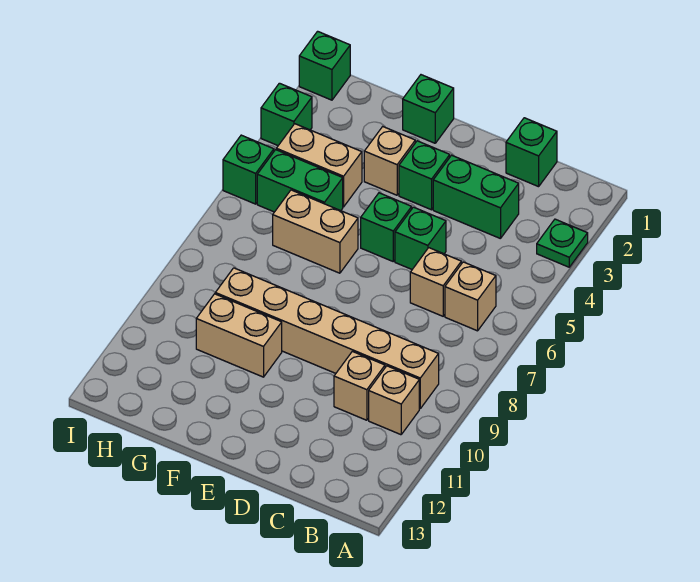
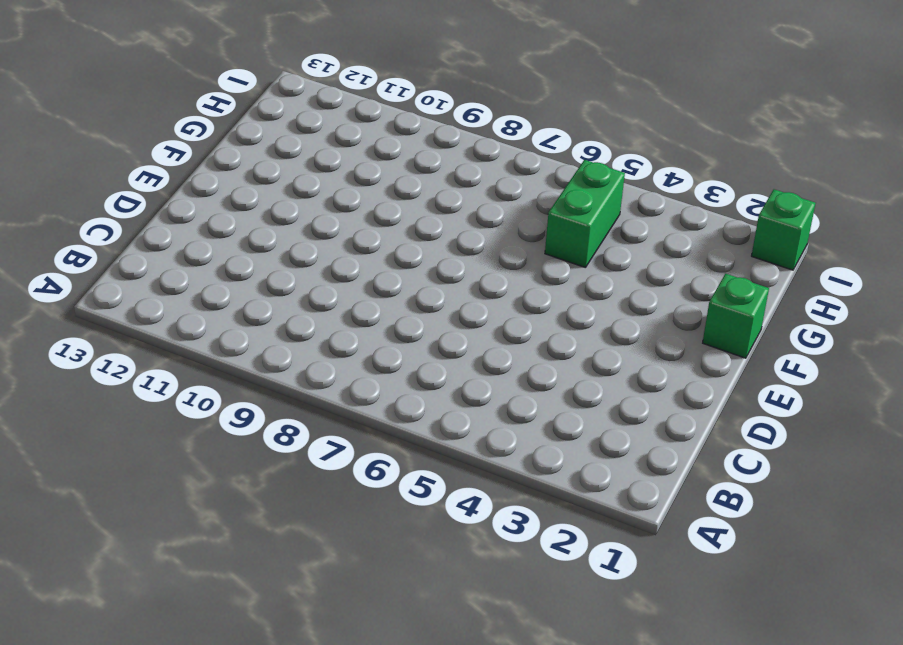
none -> green 1x1 plate [537,219,588,267]
none -> tan 1x1 brick [445,262,496,331]
none -> tan 1x6 brick [215,268,439,409]

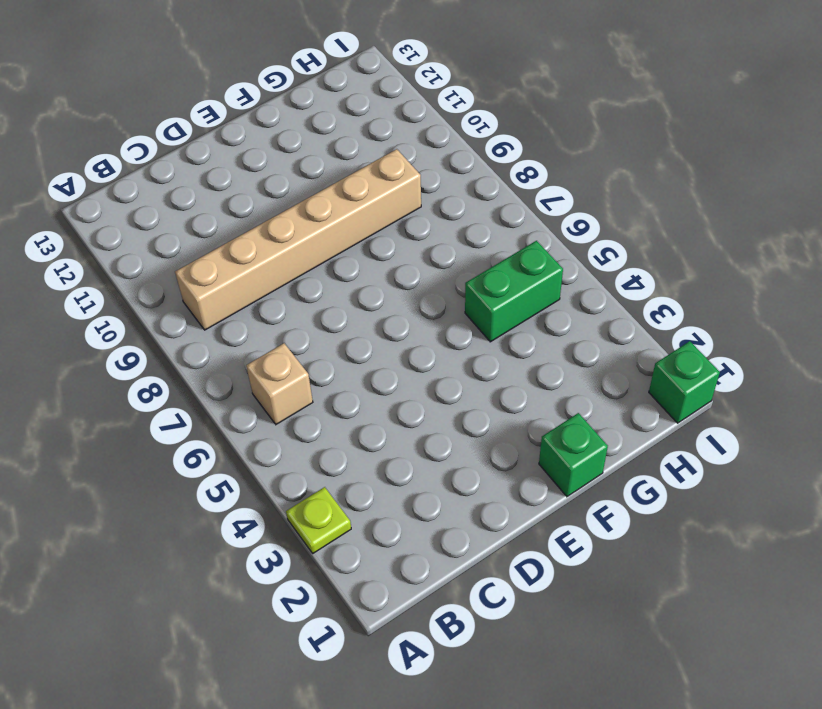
lime 1x1 plate [286,487,351,553] -> green 1x1 plate [537,219,588,267]
none -> tan 1x1 brick [369,366,419,435]
none -> green 1x1 brick [506,118,557,187]
none -> green 1x2 brick [433,155,519,239]

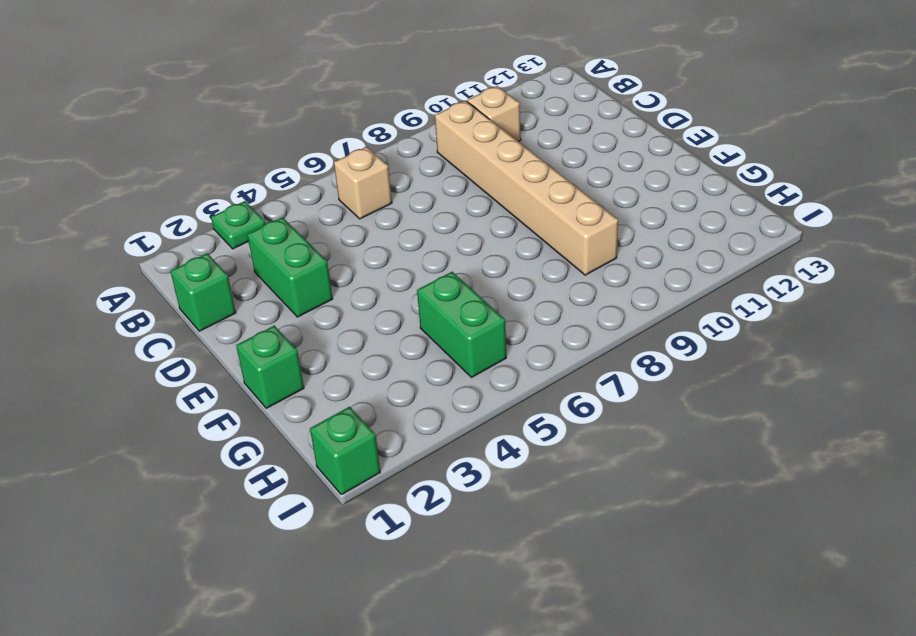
none -> tan 1x1 brick [410,248,461,316]
none -> tan 1x1 brick [334,351,385,420]
none -> green 1x1 brick [395,207,446,269]

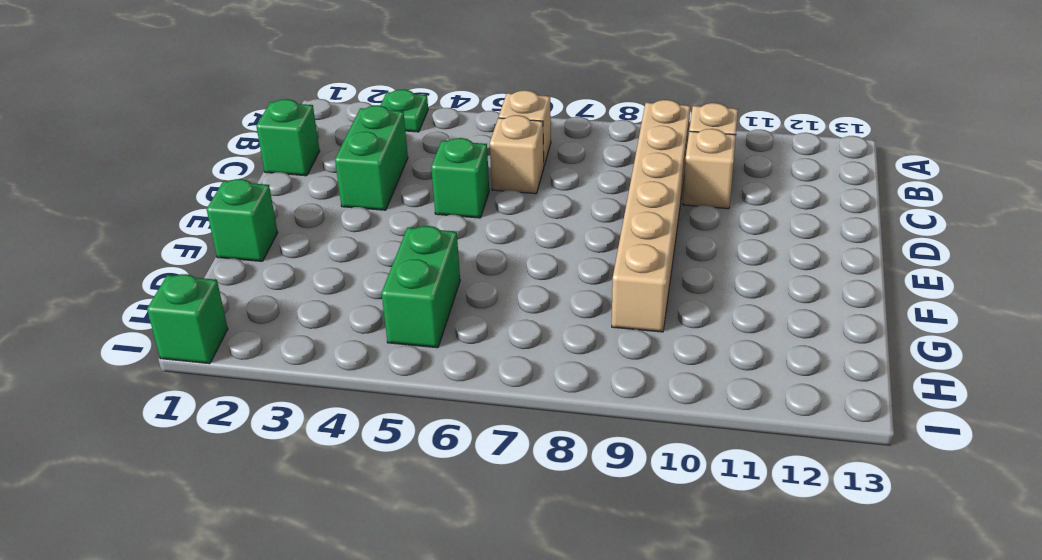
none -> green 1x1 brick [399,141,450,210]
none -> green 1x1 brick [361,193,412,261]
none -> tan 1x1 brick [364,127,415,195]

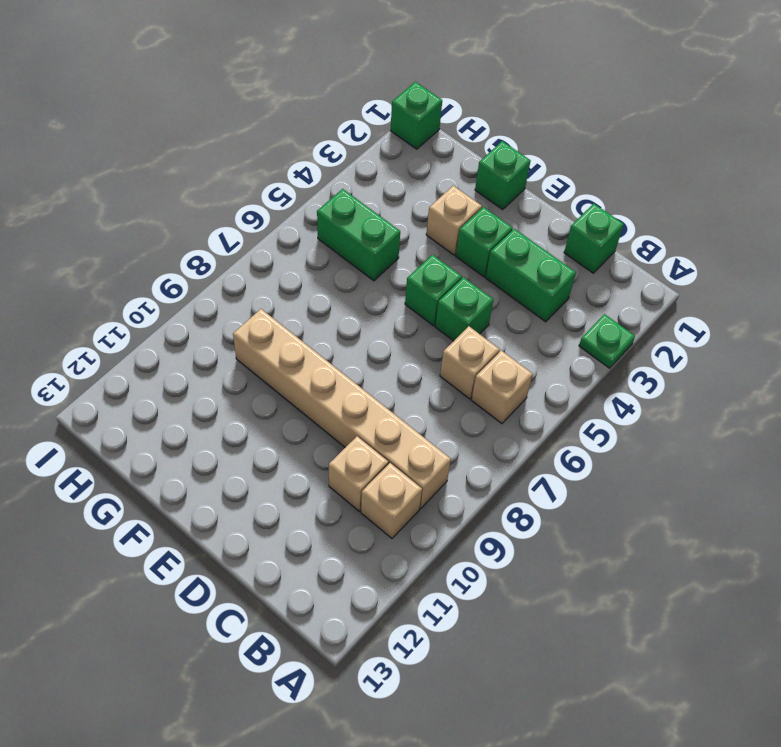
none -> tan 1x2 brick [273,190,358,273]
none -> tan 1x2 brick [196,294,282,377]
none -> tan 1x2 brick [276,124,362,207]

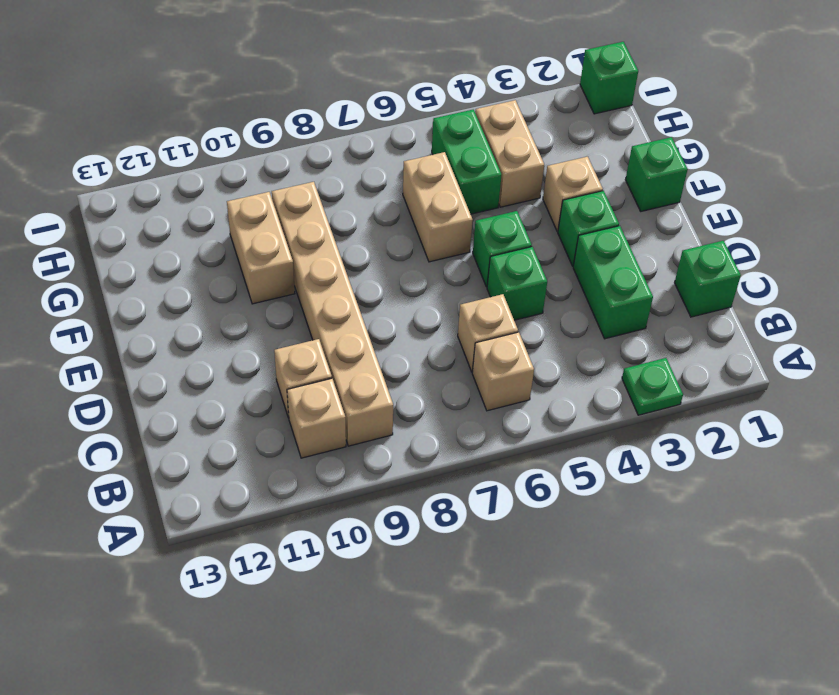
none -> green 1x1 brick [261,83,312,145]
none -> green 1x1 brick [223,135,274,204]

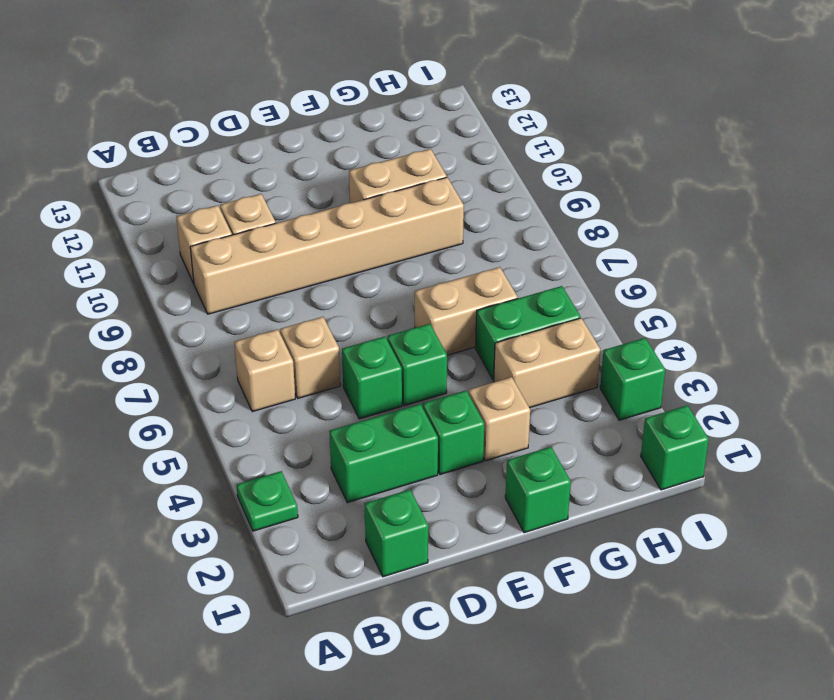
none -> green 1x1 brick [223,135,274,204]

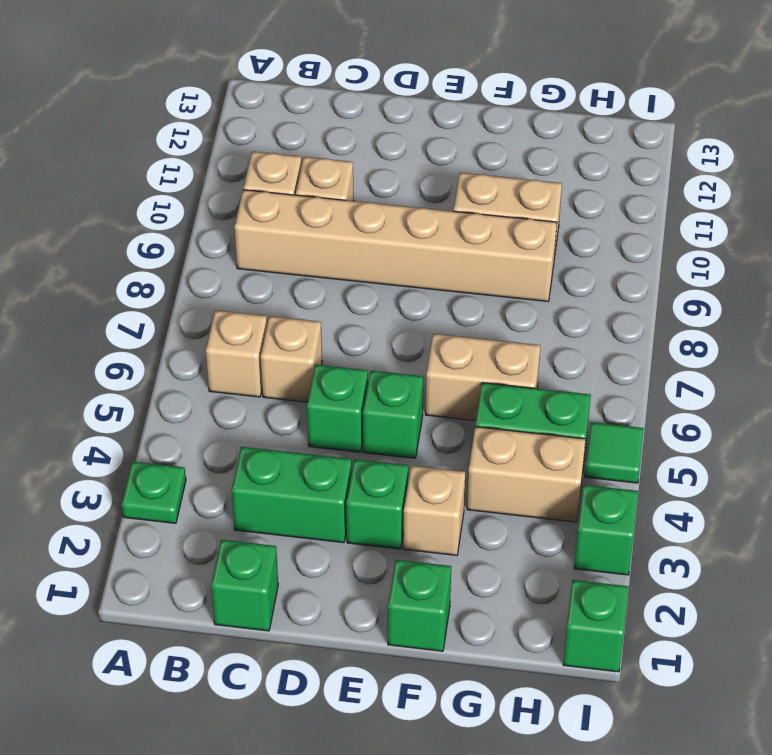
green 1x1 tile [585,422,644,483] -> green 1x1 brick [223,135,274,204]

